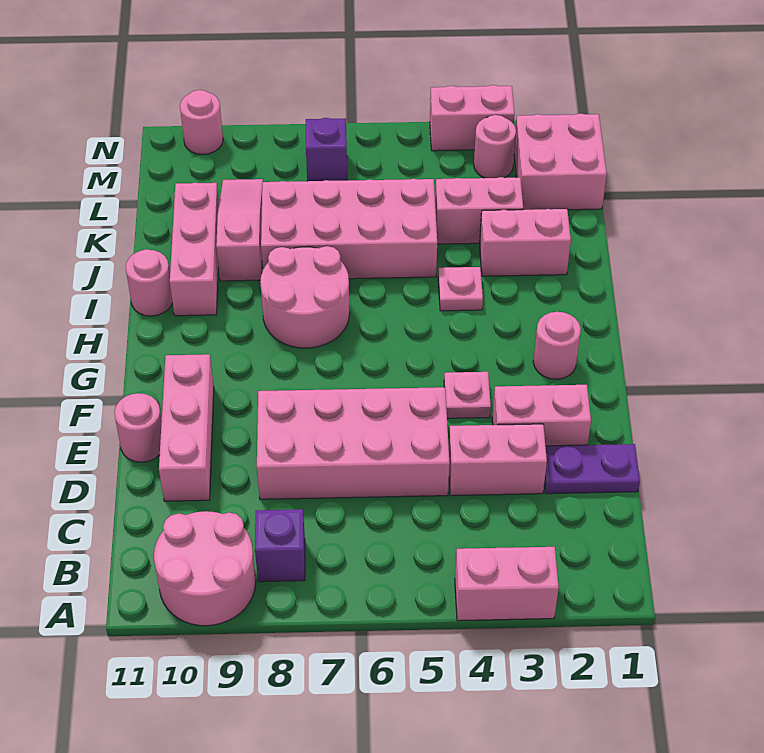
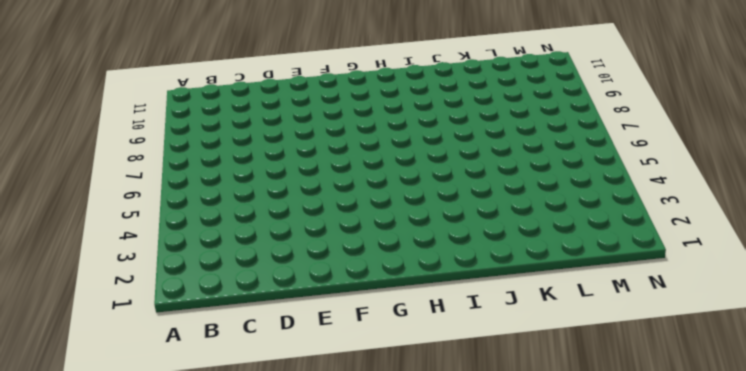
none -> pink 1x2 brick [455,547,559,621]
none -> pink 2x2 round brick [154,511,256,626]
none -> purple 1x1 brick [255,509,305,582]

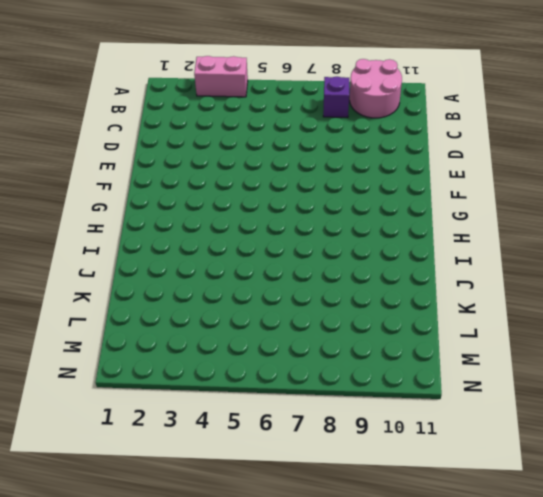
none -> purple 1x2 plate [544,444,640,494]
none -> pink 1x2 brick [449,424,547,496]
none -> pink 2x4 brick [257,387,450,499]

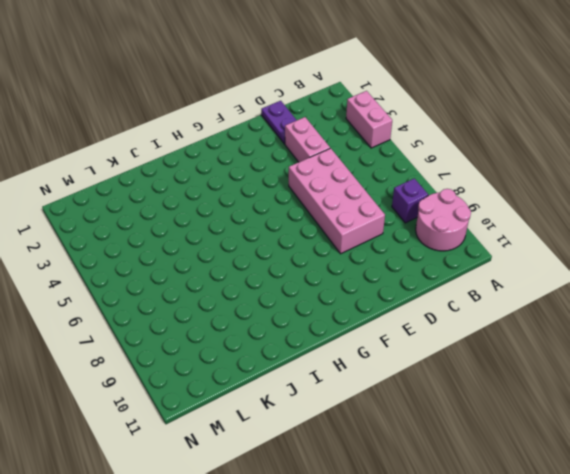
none -> pink 1x3 brick [159,354,214,501]
none -> pink 1x2 brick [492,385,591,446]
none -> pink 1x1 round brick [114,393,162,462]

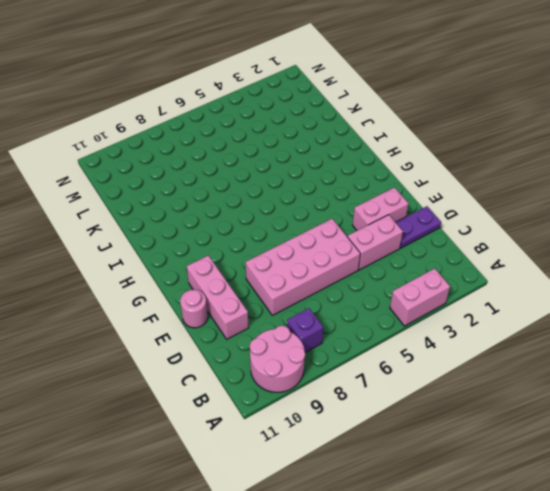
none -> pink 1x1 plate [444,372,491,418]
none -> pink 1x1 round brick [533,312,581,379]
none -> pink 2x2 round brick [260,246,350,348]

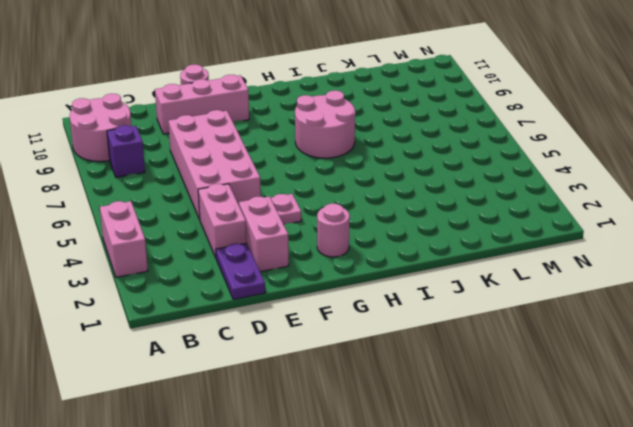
none -> pink 1x1 plate [438,267,483,311]
none -> pink 1x3 brick [170,183,219,316]
none -> pink 1x1 round brick [126,249,172,316]

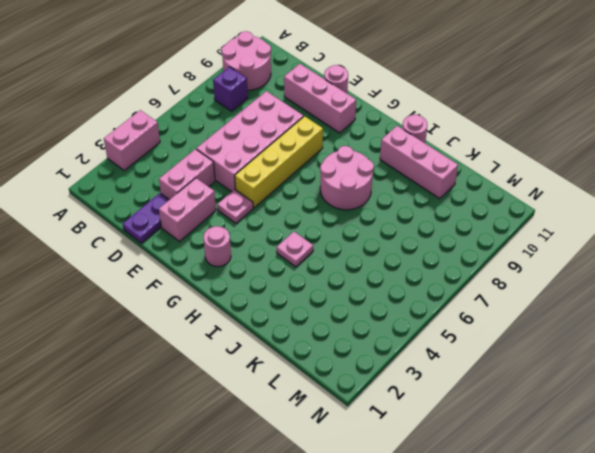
yellow 1x4 brick [235,116,323,208] -> none
none -> pink 1x2 brick [480,209,571,276]
none -> pink 2x4 brick [261,179,437,279]
none -> pink 1x3 slope [216,179,263,281]

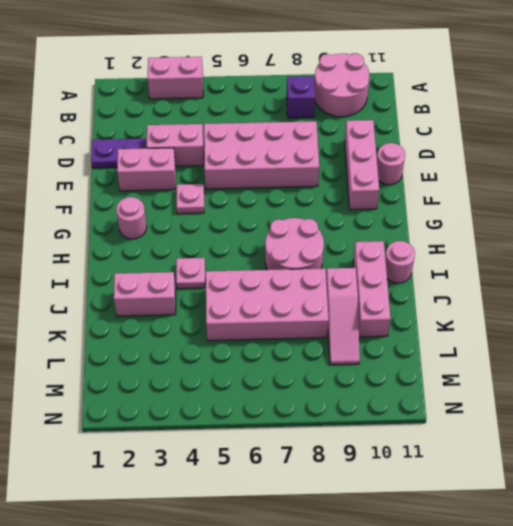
none -> pink 1x2 brick [435,177,523,244]
none -> pink 2x2 brick [514,113,607,210]
none -> pink 1x1 round brick [474,115,516,178]

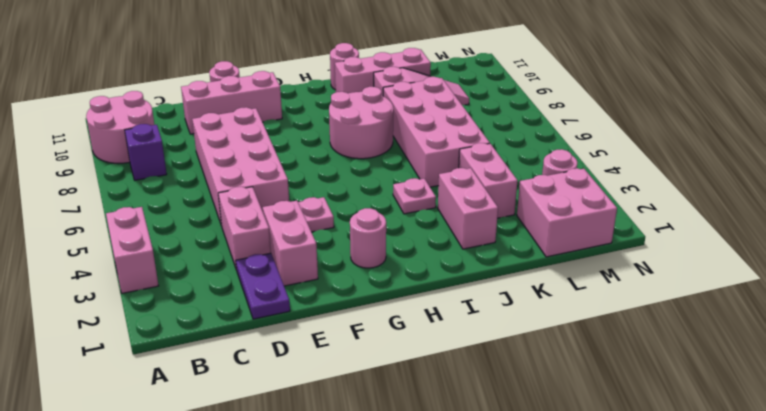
none -> purple 1x1 brick [306,118,347,181]
none -> pink 1x2 brick [430,85,515,151]
none -> pink 1x1 round brick [180,90,223,155]

